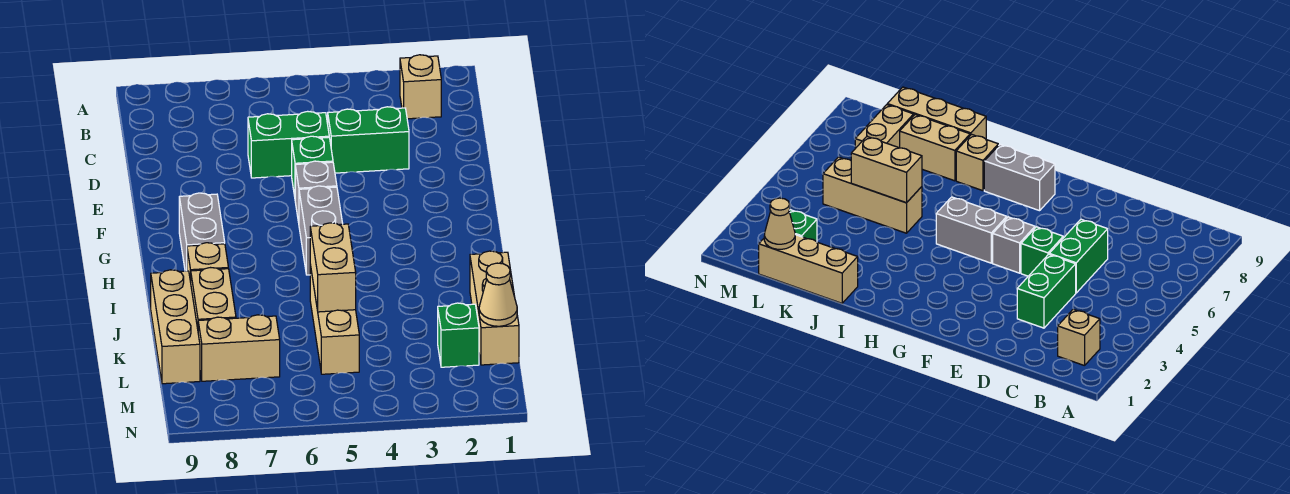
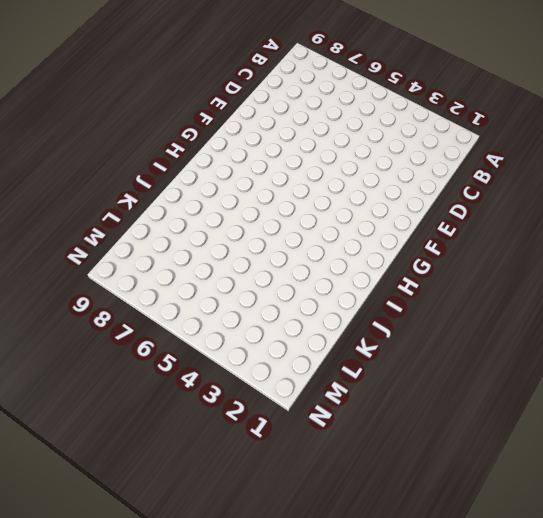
none -> tan 1x1 brick [400,55,441,119]
none -> green 1x2 brick [328,107,409,173]
none -> green 1x2 brick [248,111,329,178]

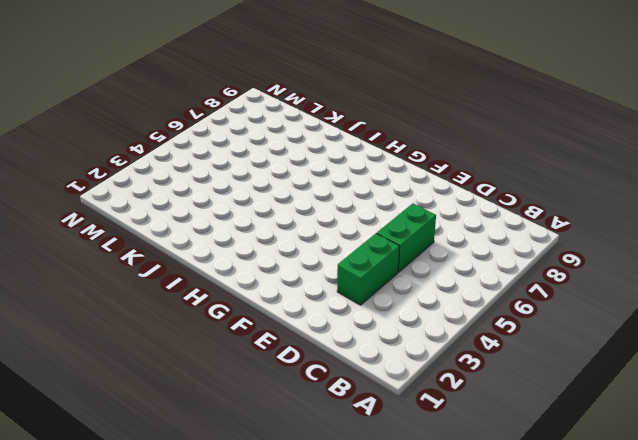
none -> tan 1x1 brick [400,55,441,119]
none -> green 1x1 brick [292,136,333,196]
none -> grey 1x1 brick [295,161,337,223]

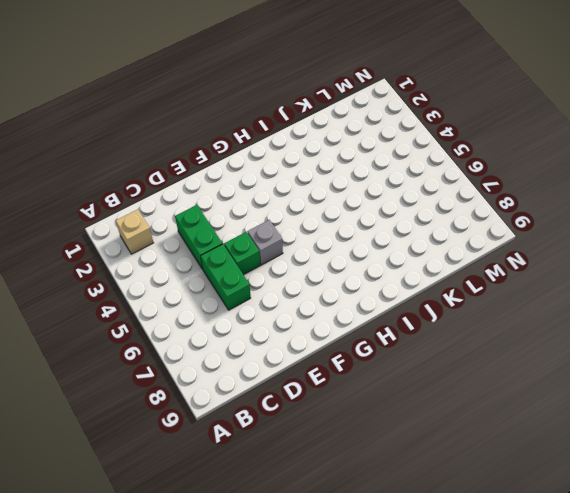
none -> grey 1x2 brick [299,186,343,275]
none -> grey 1x2 brick [179,193,225,271]
none -> tan 1x1 brick [187,243,228,282]

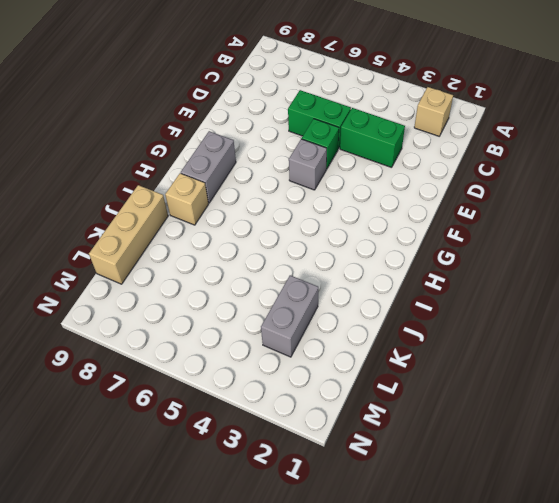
grey 1x2 brick [261,275,318,357] -> grey 1x2 brick moved to [299,186,343,275]
none -> tan 1x3 brick [470,251,519,365]
none -> tan 1x3 brick [310,265,359,374]
none -> tan 1x2 brick [191,268,236,329]

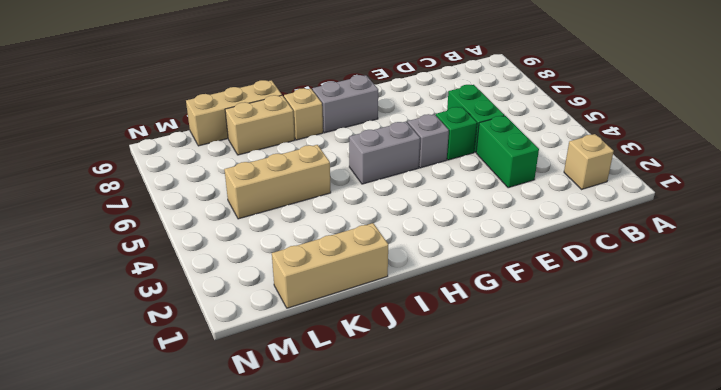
none -> green 1x1 brick [438,303,479,367]
none -> tan 1x2 brick [198,315,280,381]
none -> tan 1x2 brick [310,223,356,312]

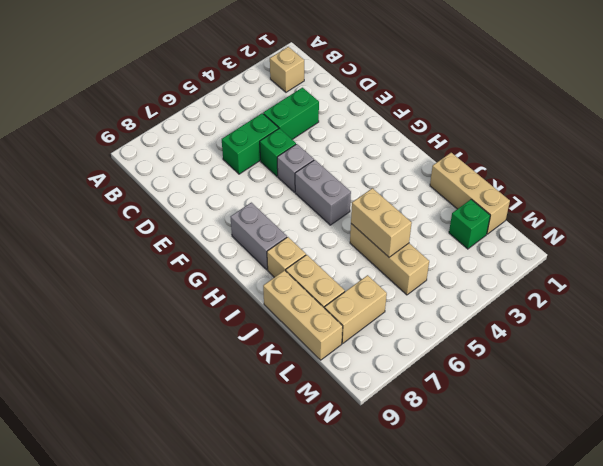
none -> tan 1x1 cone [479,263,517,326]

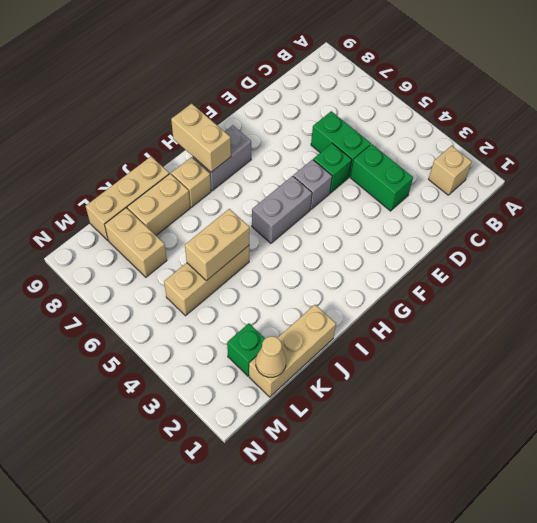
tan 1x2 brick [171,104,231,172] -> none

